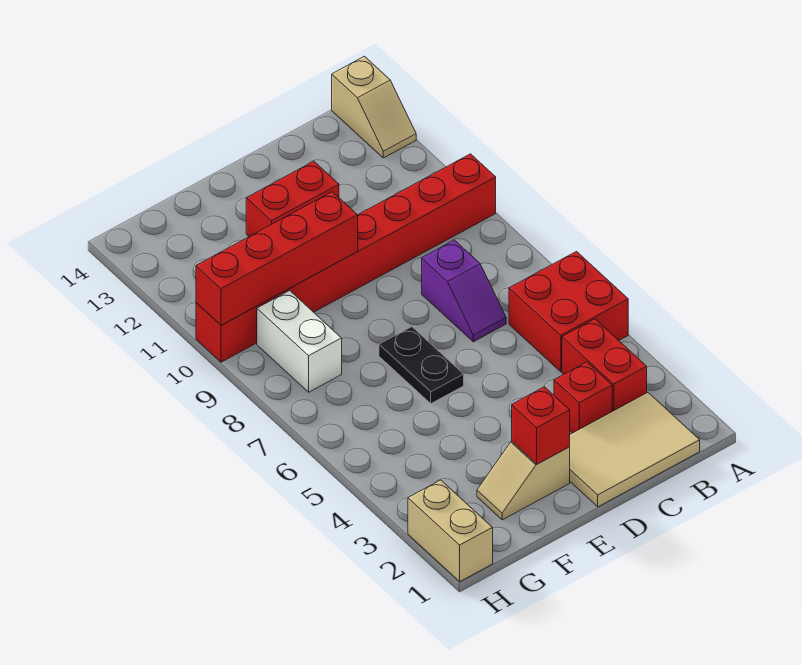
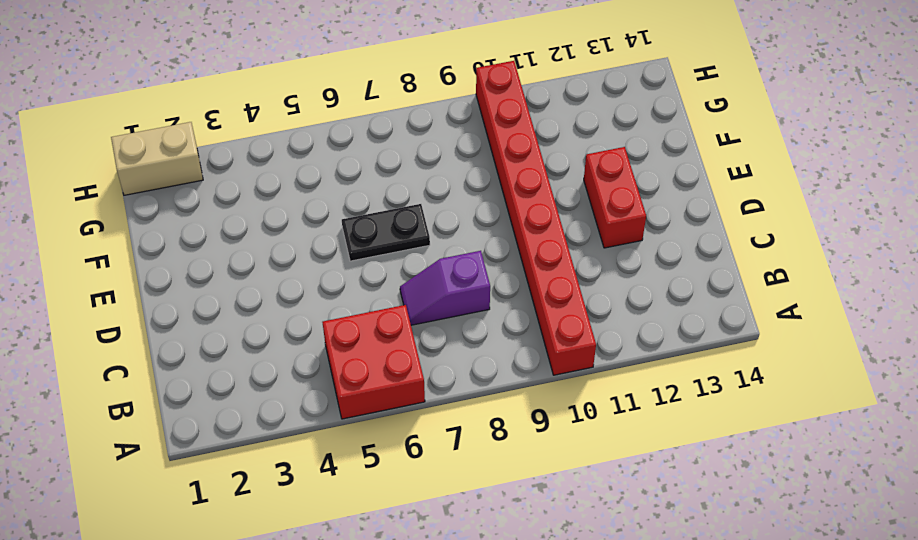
none -> tan 1x2 slope [332,56,416,158]
none -> tan 2x3 tile [570,393,700,507]
none -> red 1x2 brick [562,319,647,411]

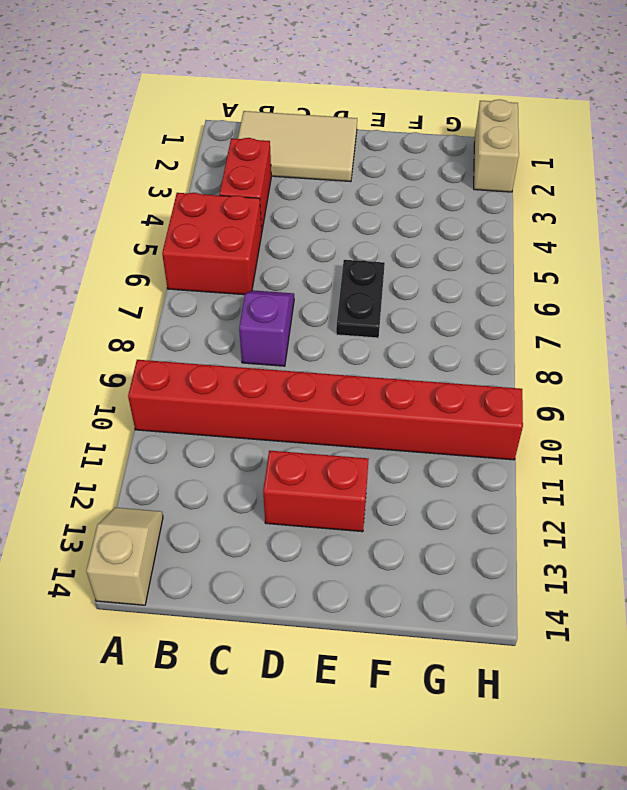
none -> red 1x1 brick [554,362,612,433]
none -> tan 1x2 slope [477,441,570,520]
none -> white 1x2 brick [257,291,342,392]

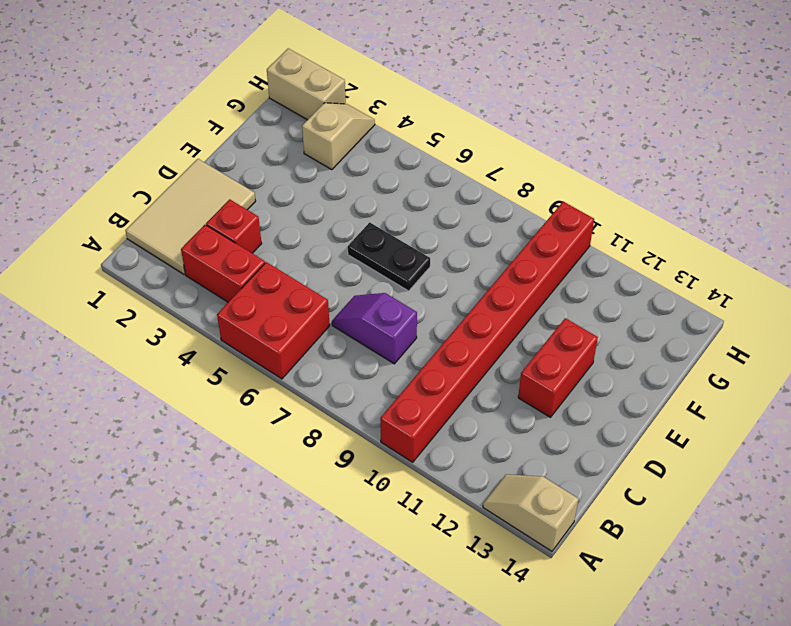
tan 1x2 slope [302,103,375,170] -> tan 1x2 slope moved to [477,441,570,520]
none -> white 1x2 brick [257,291,342,392]
none -> red 1x1 brick [512,387,570,464]
none -> red 1x4 brick [196,192,358,325]

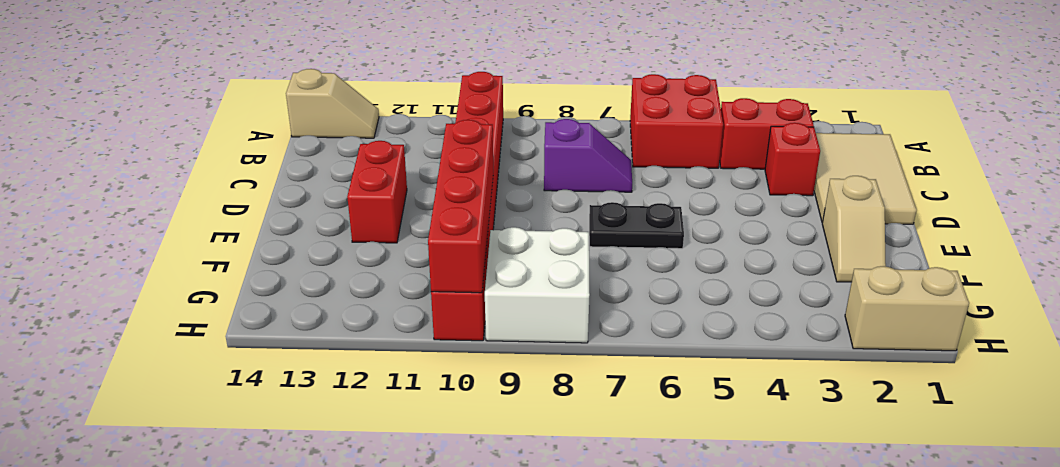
white 2x2 brick [485,227,590,343] -> white 1x2 brick [257,291,342,392]
none -> red 1x1 brick [512,387,570,464]

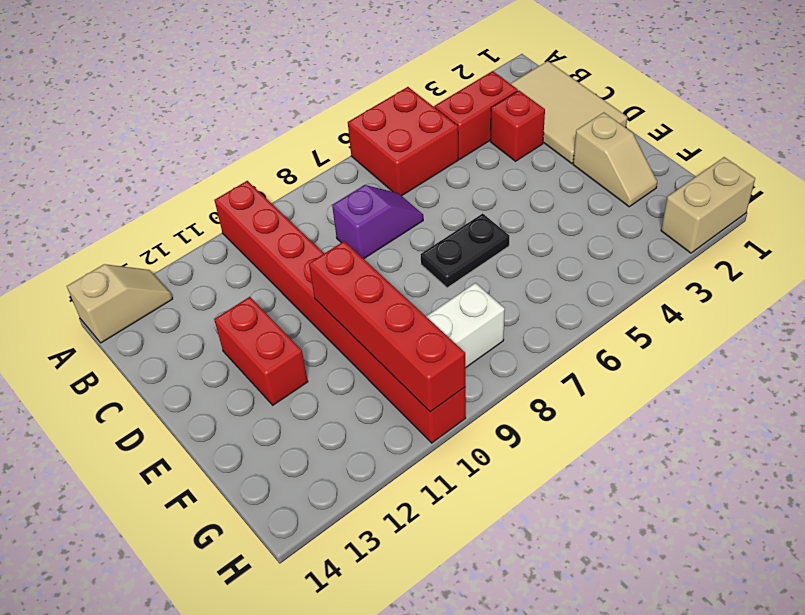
none -> red 1x1 brick [512,387,570,464]

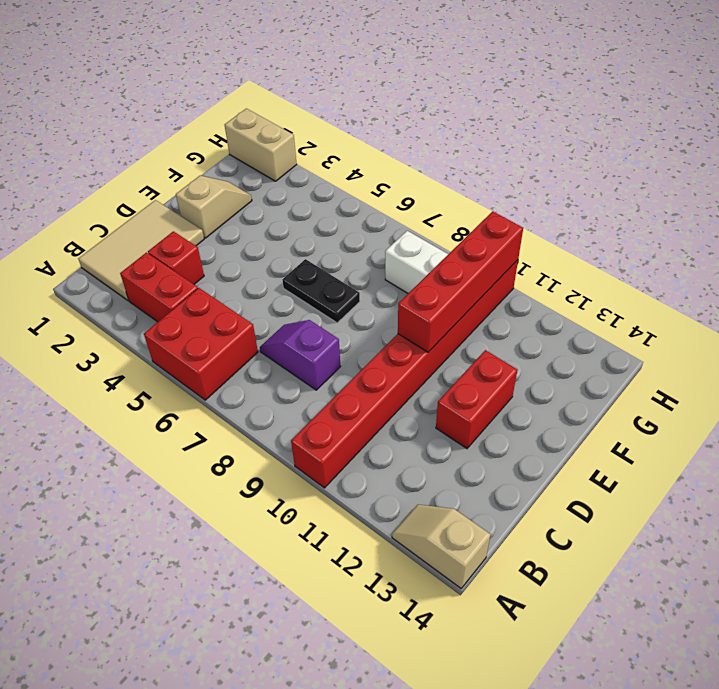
none -> red 1x1 brick [512,387,570,464]

